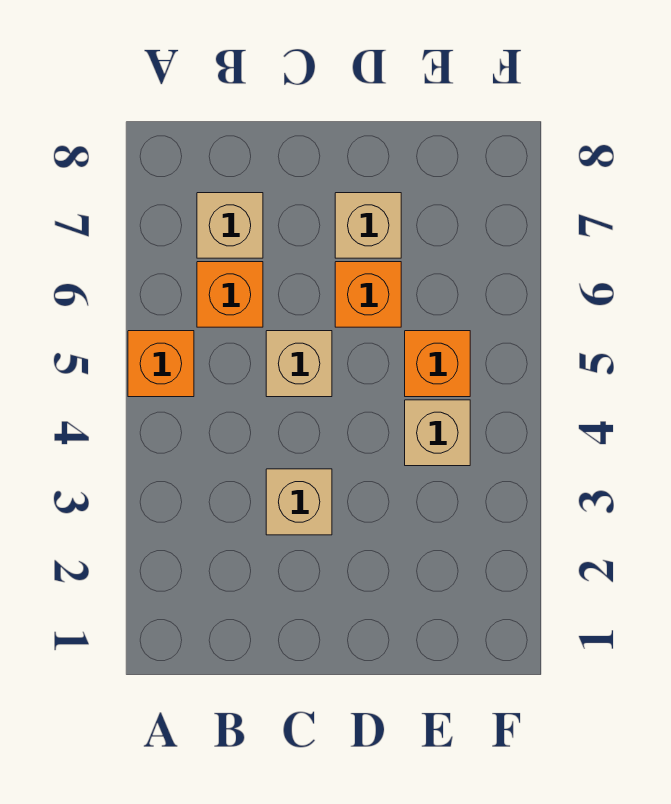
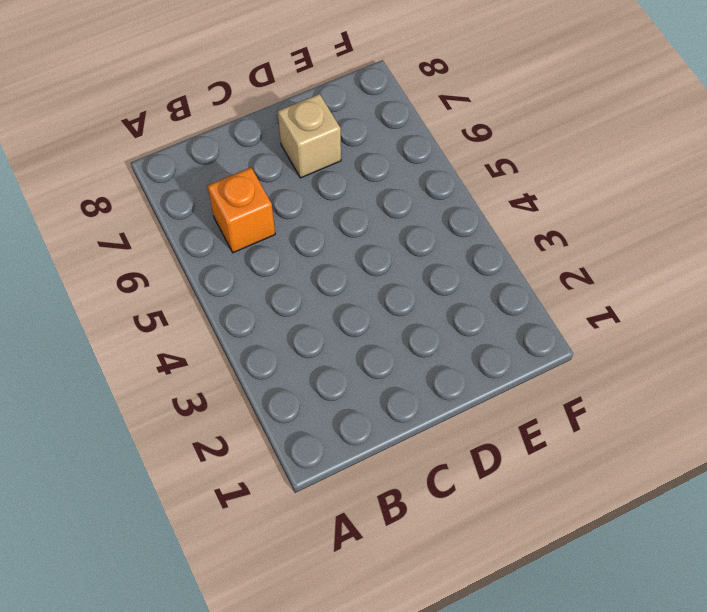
none -> orange 1x1 brick [128,331,194,397]
none -> tan 1x1 brick [197,193,263,258]

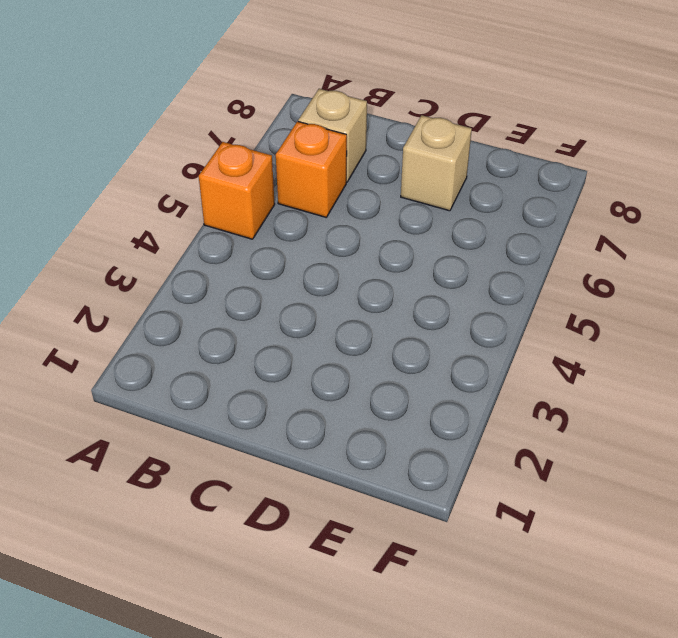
none -> tan 1x1 brick [266,469,332,535]
none -> tan 1x1 brick [266,331,332,397]

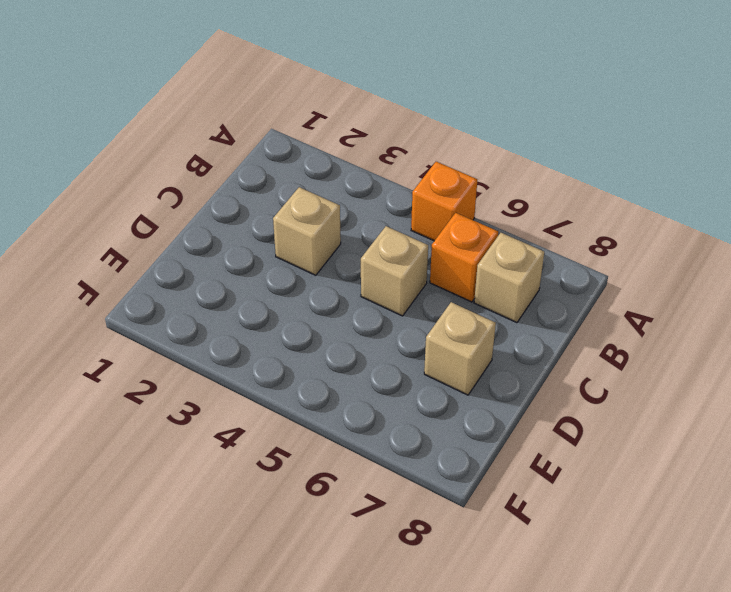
none -> orange 1x1 brick [335,262,401,327]
none -> tan 1x1 brick [405,400,470,466]

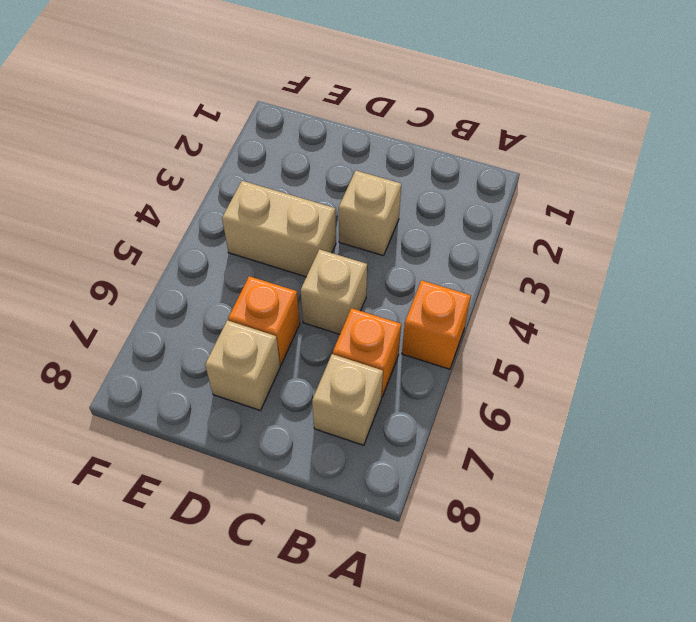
tan 1x2 brick [222,181,336,277] -> tan 1x1 brick [405,400,470,466]
none -> orange 1x1 brick [405,331,470,397]

